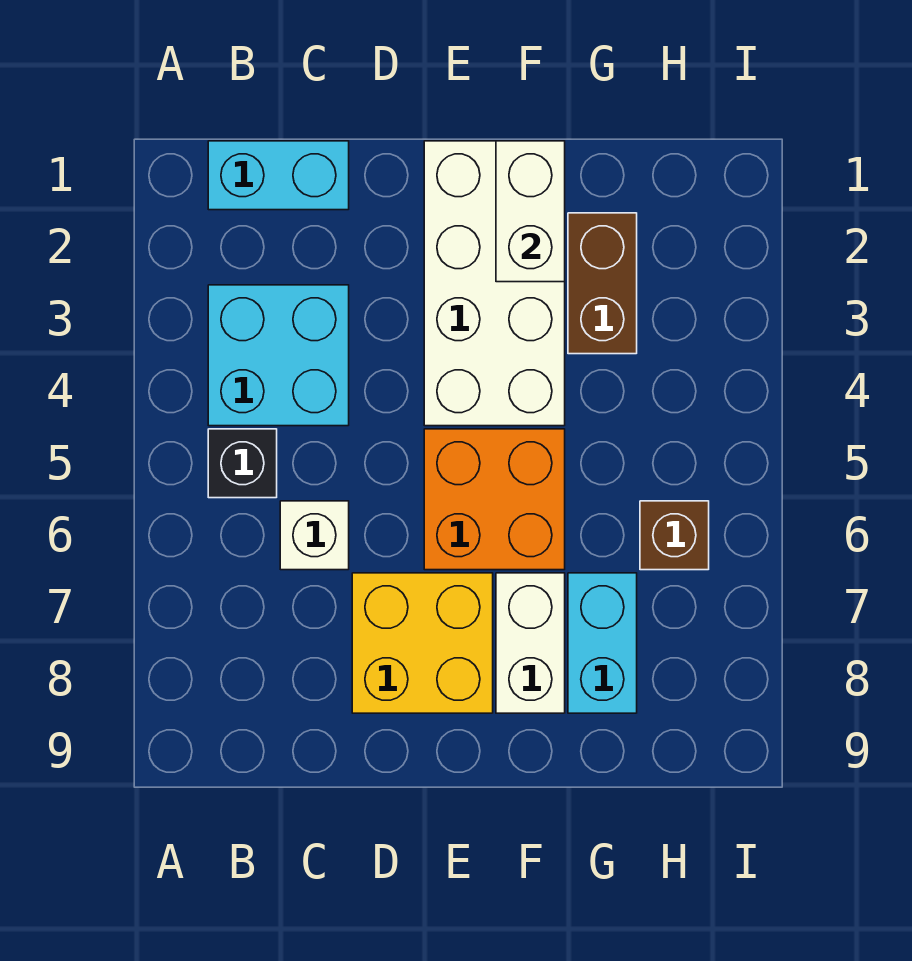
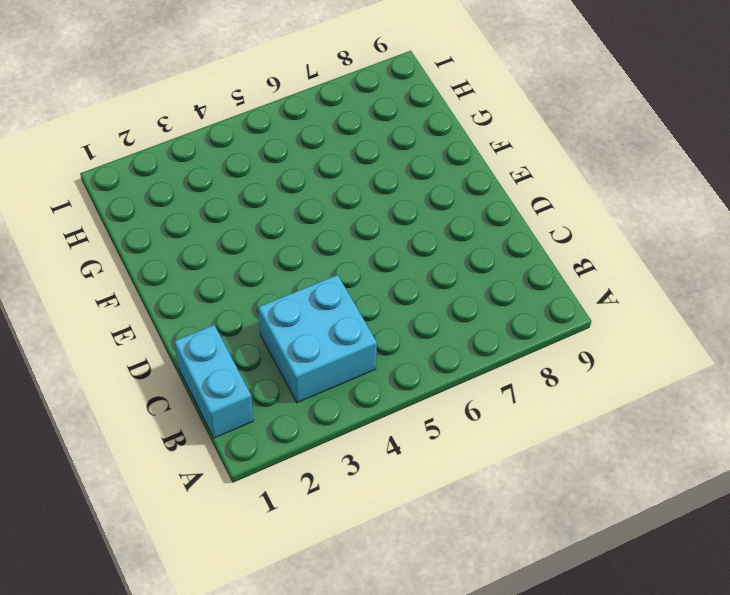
none -> black 1x1 brick [208,429,277,498]
none -> white 1x1 brick [280,501,349,570]
none -> yellow 2x2 brick [352,573,493,713]

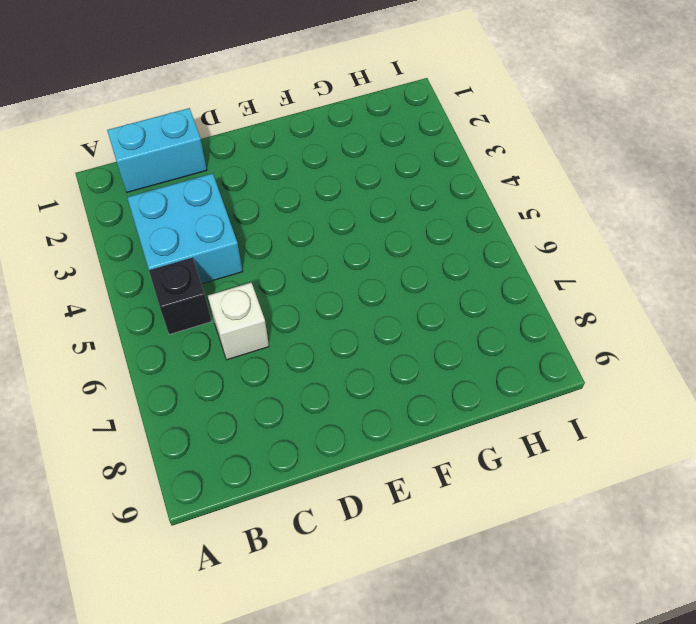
none -> yellow 2x2 brick [352,573,493,713]
none -> white 2x4 brick [424,141,565,426]
none -> orange 2x2 brick [424,429,565,570]

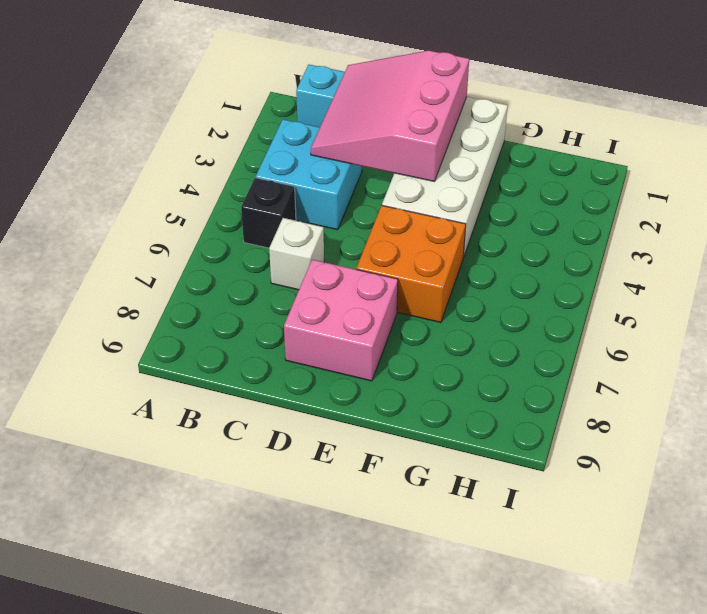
pink 3x3 slope [311,51,469,181] -> none
pink 2x2 brick [284,260,398,381] -> yellow 2x2 brick [352,573,493,713]
none -> white 1x2 brick [496,573,565,713]
none -> brown 1x2 brick [568,213,637,354]
none -> cyan 1x2 brick [568,573,637,713]

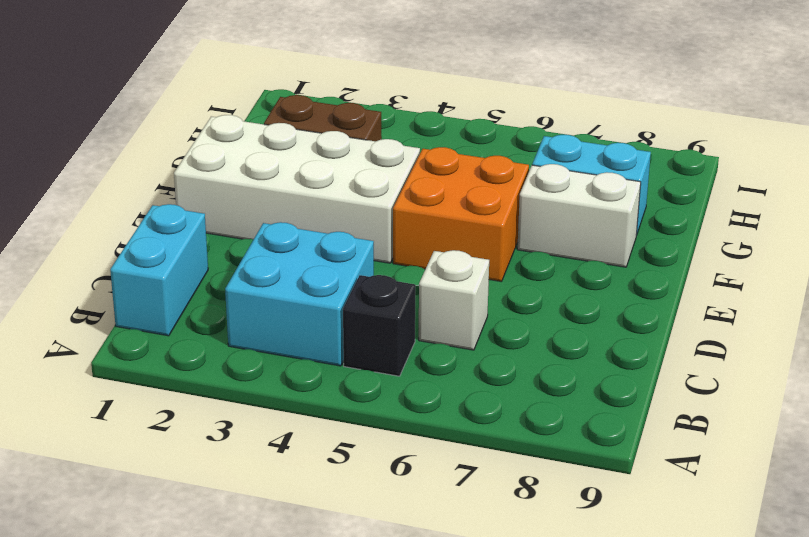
none -> yellow 2x2 brick [352,573,493,713]
none -> brown 1x1 brick [640,501,709,570]
none -> white 1x2 brick [496,141,565,282]

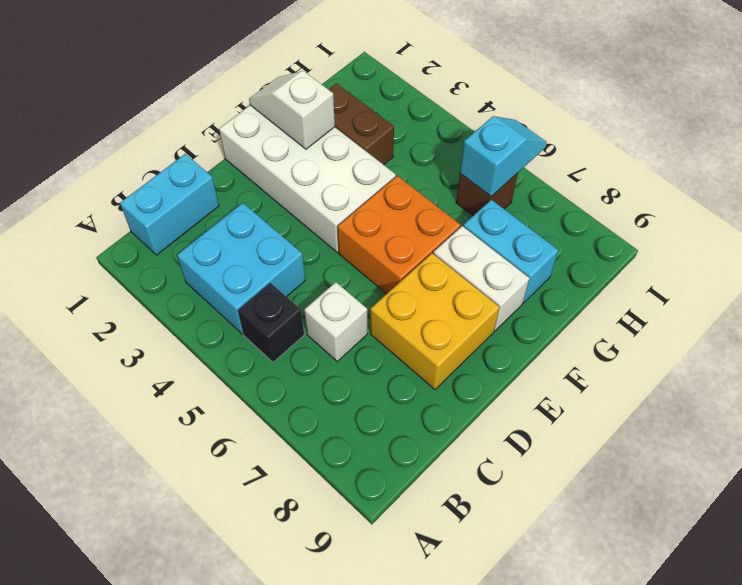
white 1x2 slope [249,71,335,149] -> white 1x2 brick [496,141,565,282]
cyan 1x2 slope [460,116,547,196] -> none

